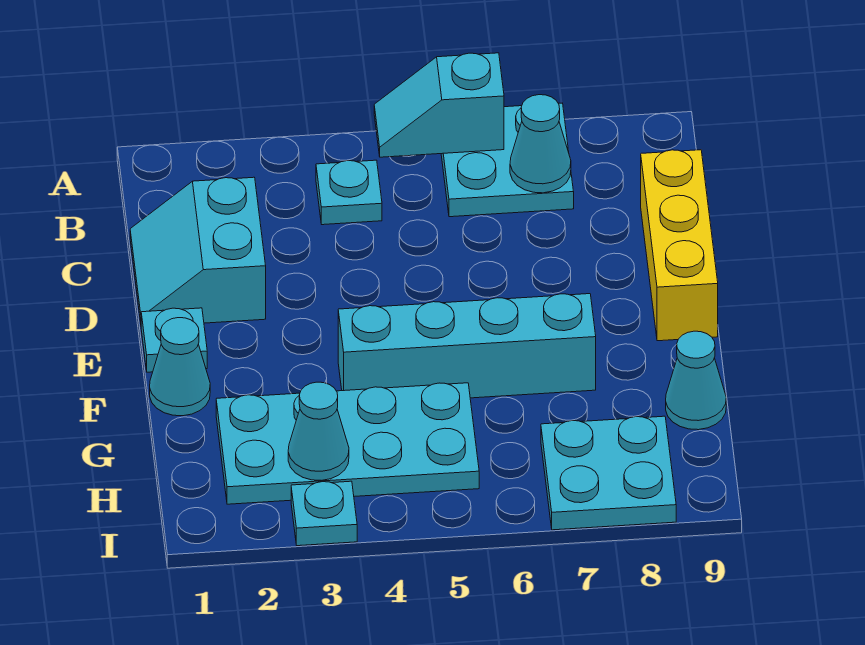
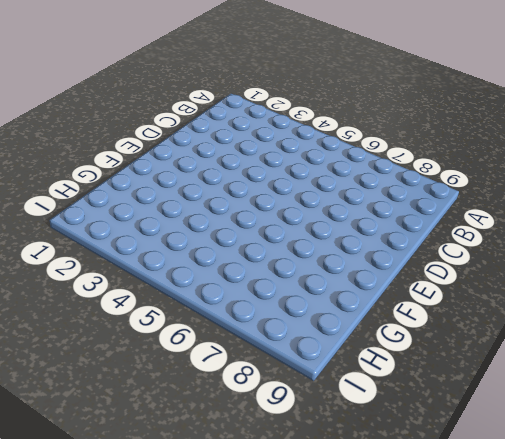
none -> cyan 2x2 plate [441,103,574,217]
none -> cyan 1x1 plate [316,160,382,225]
none -> cyan 2x2 slope [130,177,266,323]

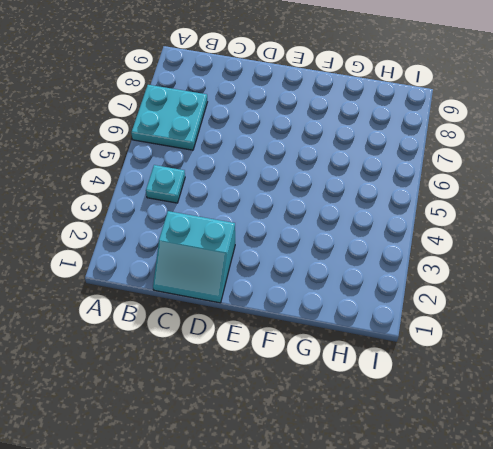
none -> yellow 1x3 brick [641,150,718,341]
none -> cyan 1x1 plate [141,308,207,372]
none -> cyan 1x1 cone [150,318,210,416]

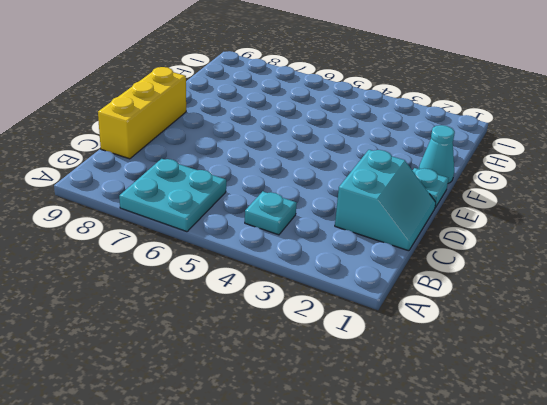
none -> cyan 1x4 brick [338,294,596,398]
none -> cyan 2x4 plate [216,383,479,504]
none -> cyan 1x1 cone [666,331,726,430]

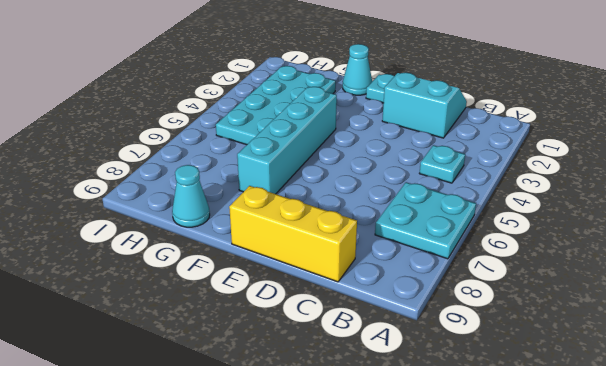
none -> cyan 2x2 plate [541,416,676,530]
none -> cyan 1x1 plate [291,481,357,546]
none -> cyan 1x2 slope [374,53,504,157]

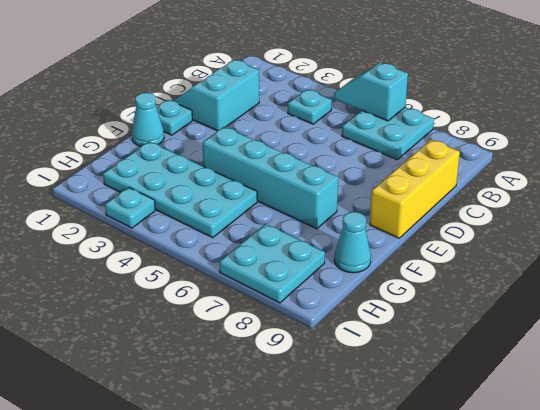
none -> cyan 1x1 cone [510,95,571,193]
none -> cyan 1x1 cone [288,382,349,480]

